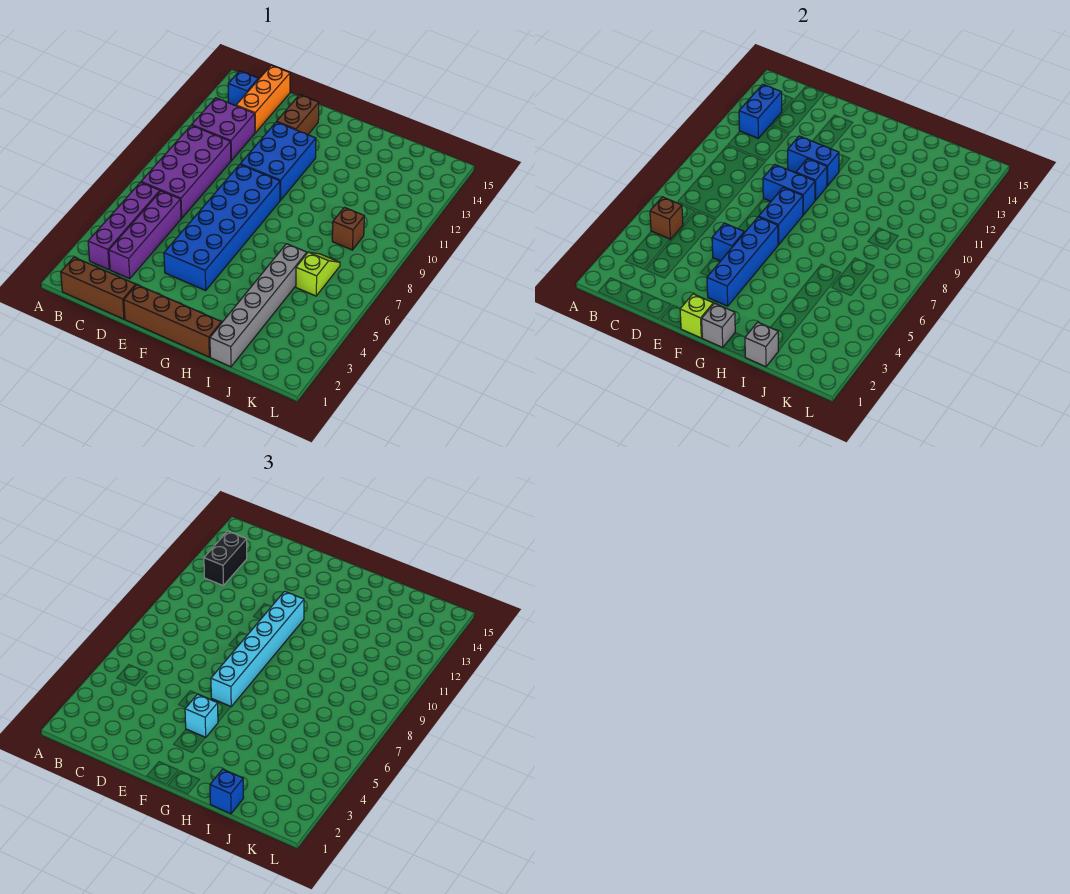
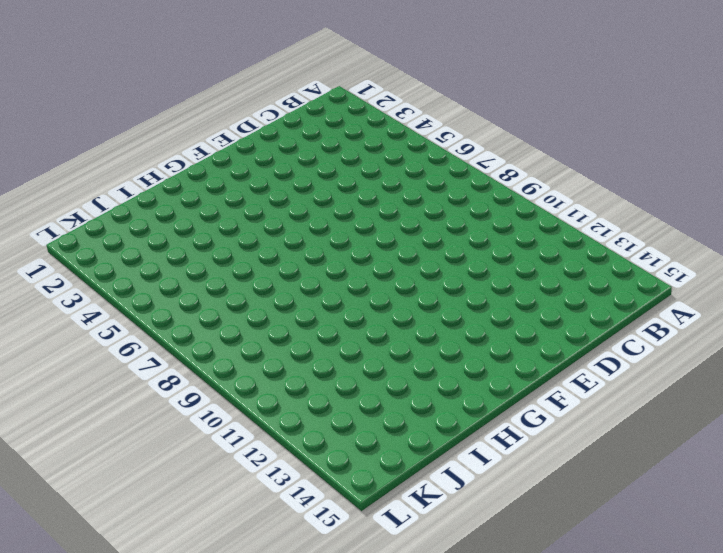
none -> brown 1x3 brick [61,257,136,319]
none -> purple 1x4 brick [88,182,160,270]
none -> purple 2x4 brick [141,125,231,218]

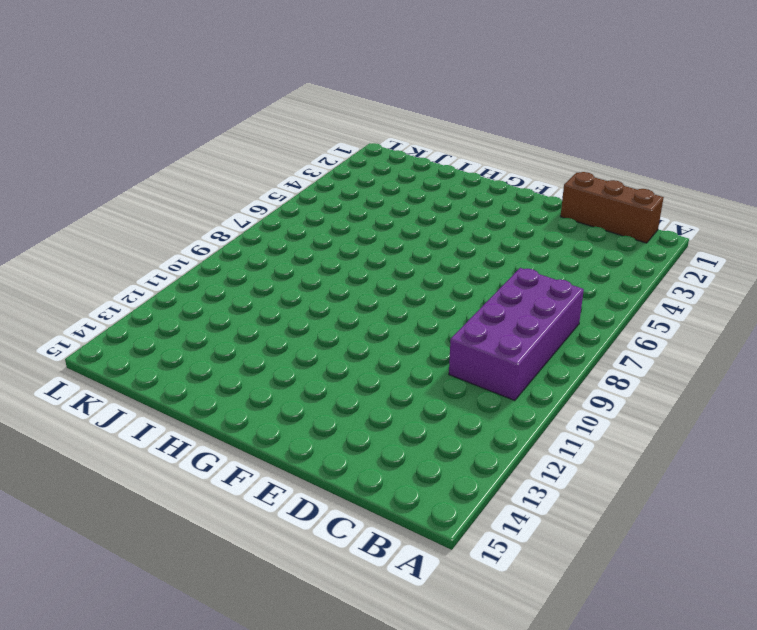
none -> purple 1x4 brick [88,182,160,270]
none -> purple 2x2 brick [192,98,255,161]
none -> blue 1x1 brick [228,71,258,106]

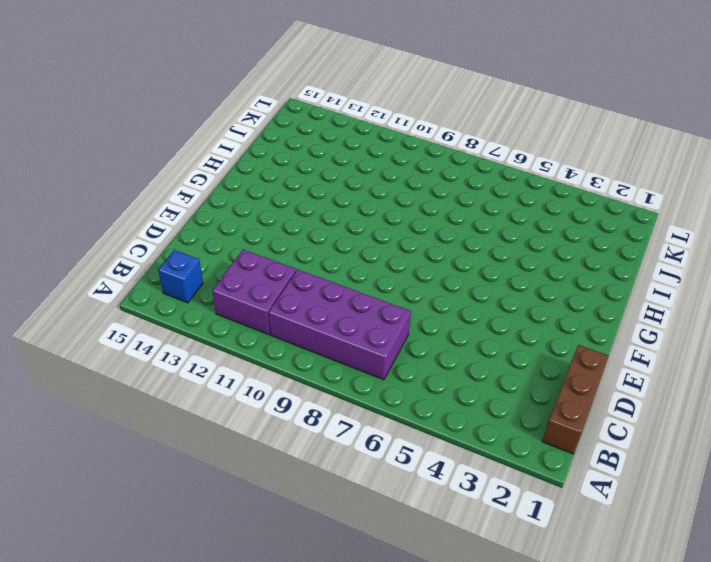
none -> purple 1x4 brick [88,182,160,270]
none -> purple 1x4 brick [109,191,181,279]
none -> orange 1x3 brick [236,65,290,133]

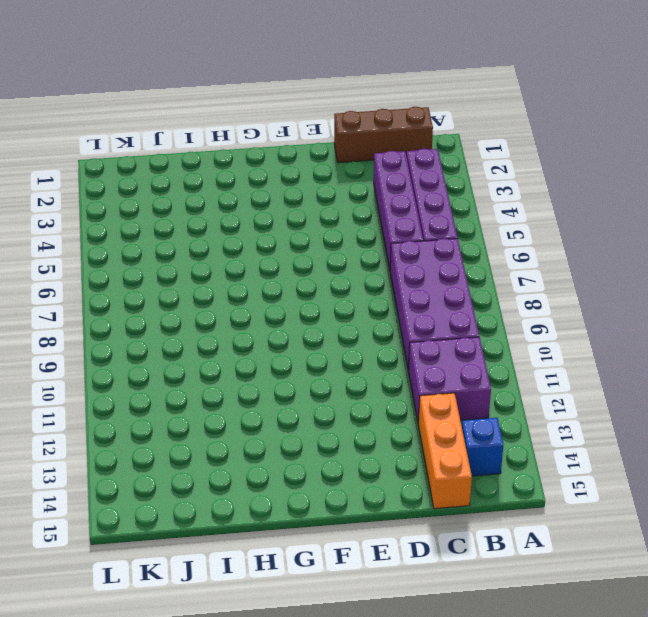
none -> brown 1x4 brick [124,285,221,357]
none -> blue 2x6 brick [164,165,280,290]
none -> blue 2x3 brick [240,122,316,200]

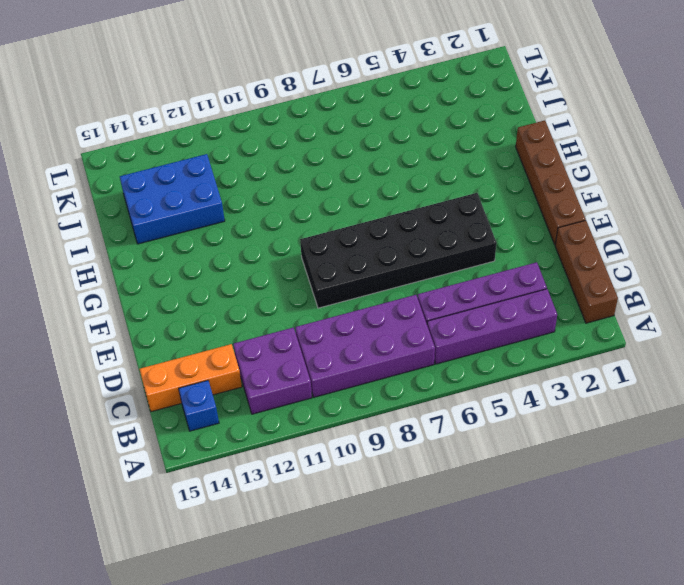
black 2x6 brick [300,193,496,308] -> blue 2x6 brick [164,165,280,290]
blue 2x3 brick [120,154,225,244] -> blue 2x3 brick moved to [240,122,316,200]
none -> brown 1x2 brick [277,95,319,135]
none -> grey 1x6 brick [210,244,307,367]
none -> lime 1x2 slope [296,252,340,296]

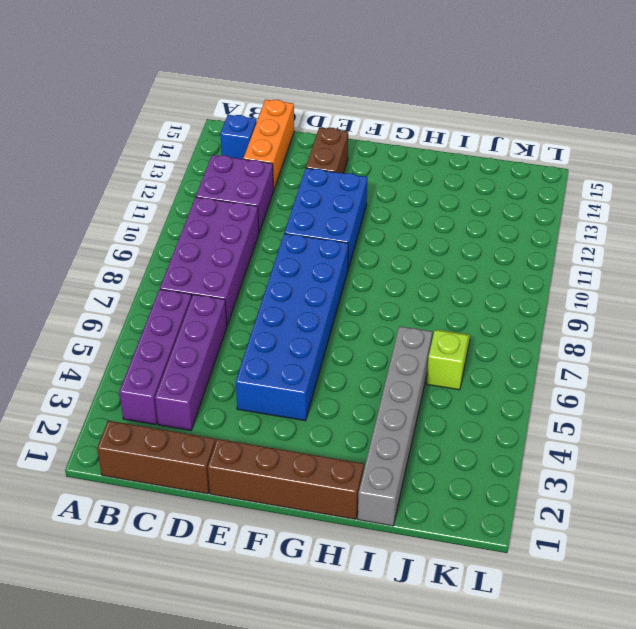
none -> brown 1x1 brick [332,207,364,250]
none -> brown 1x1 brick [650,197,683,239]
none -> blue 1x2 brick [739,84,782,138]

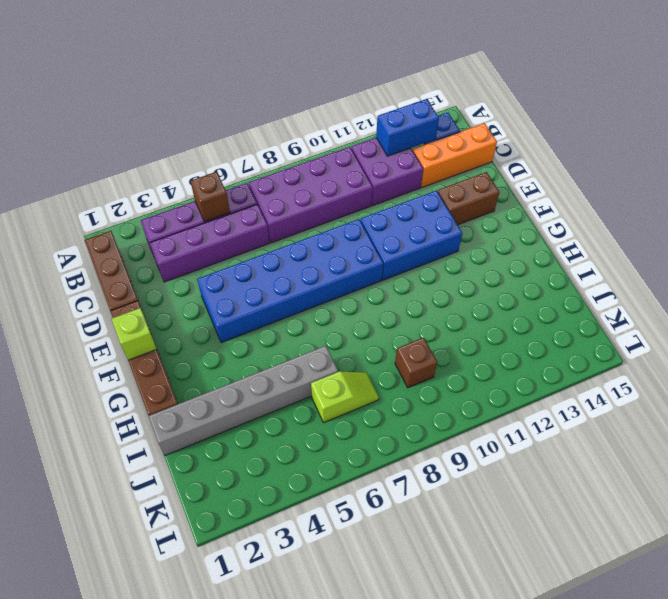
none -> blue 1x1 brick [712,223,744,261]
none -> blue 1x2 brick [763,165,815,215]
none -> blue 1x2 brick [788,136,839,186]

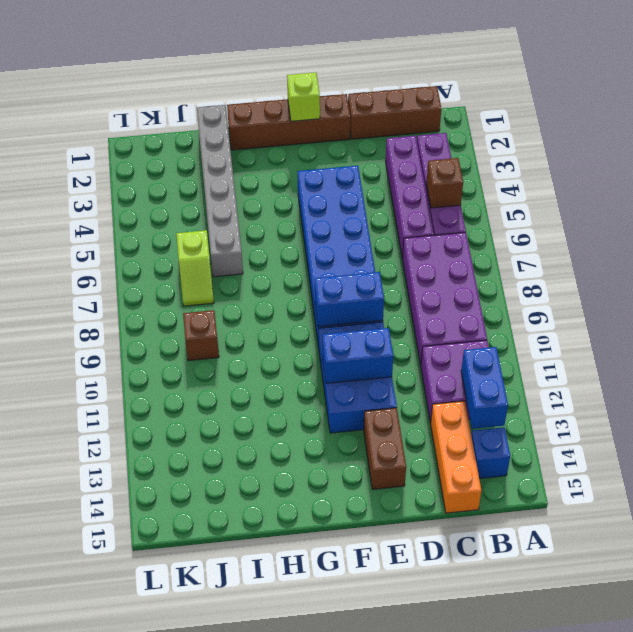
none -> blue 1x1 brick [712,223,744,261]
none -> blue 1x4 brick [707,217,779,306]
none -> blue 1x2 brick [759,187,803,244]

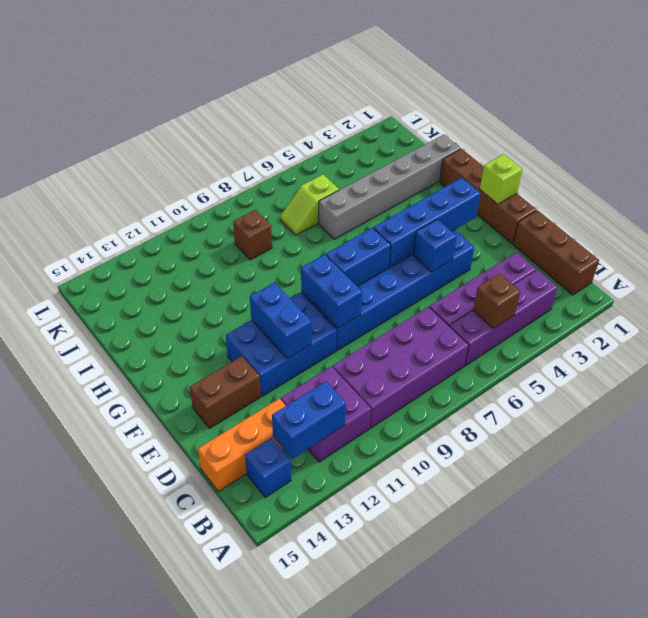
none -> blue 1x1 brick [796,159,827,200]
none -> grey 1x1 brick [702,303,735,347]
none -> grey 1x1 brick [745,322,779,367]

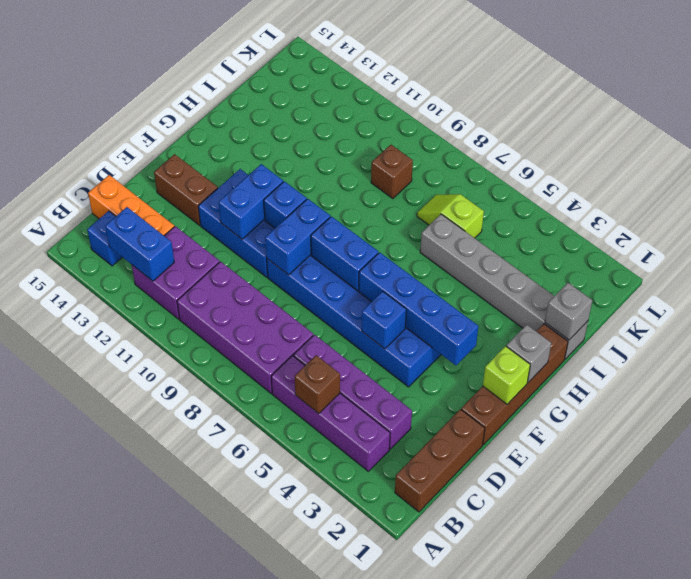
none -> black 1x2 brick [204,531,247,585]
none -> cyan 1x1 brick [185,694,218,738]
none -> cyan 1x6 brick [211,591,304,707]

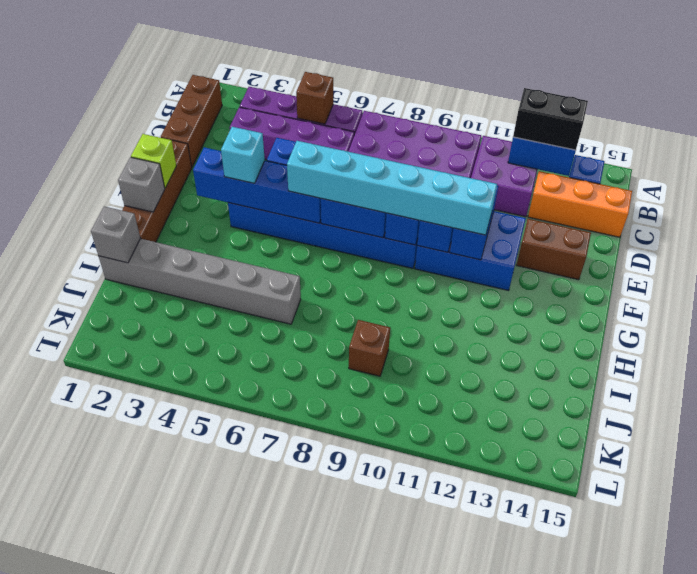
none -> lime 1x2 slope [296,252,340,296]
none -> blue 1x1 brick [210,769,244,814]

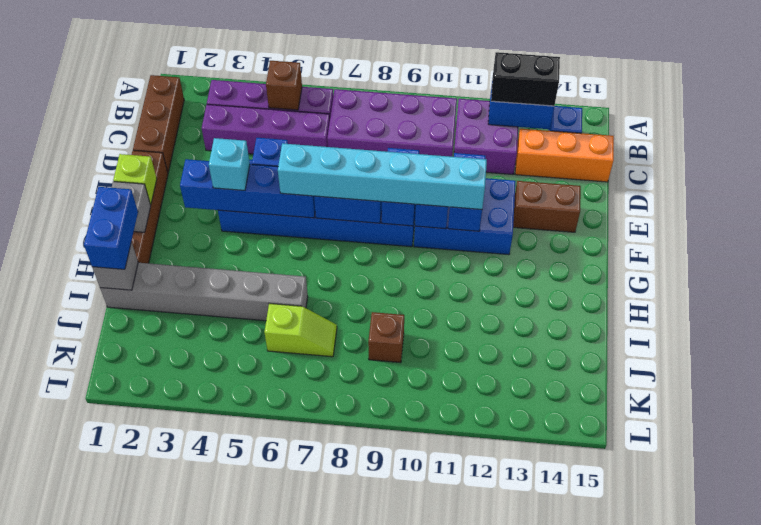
blue 1x2 brick [84,187,138,269] -> blue 1x1 brick [210,769,244,814]

